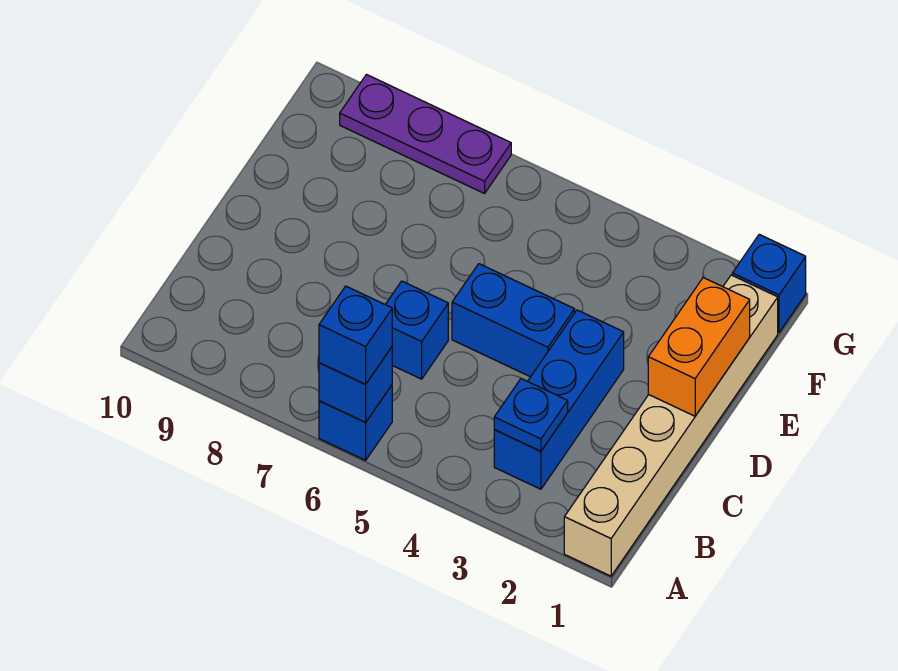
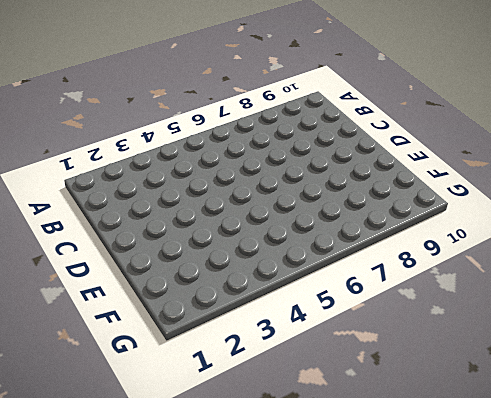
none -> tan 1x6 brick [564,275,778,576]
none -> blue 1x1 brick [319,385,392,460]

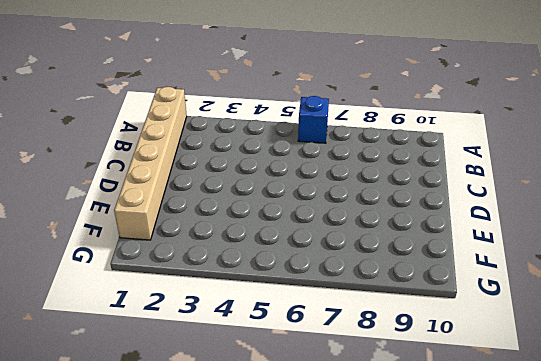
none -> blue 1x3 brick [494,310,624,489]
none -> blue 1x1 brick [385,281,448,379]

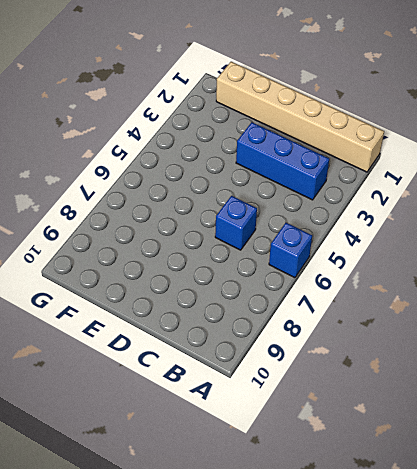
none -> blue 1x2 brick [452,264,575,377]
none -> blue 1x1 brick [732,234,806,332]

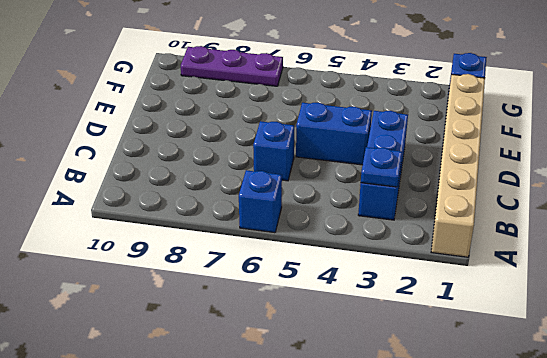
none -> blue 1x1 brick [319,347,392,422]
none -> orange 1x2 brick [648,278,750,416]

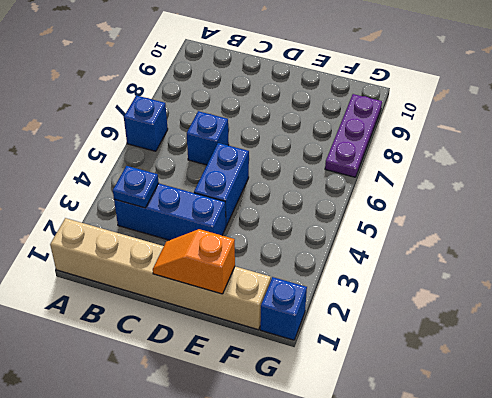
orange 1x2 slope [153,229,235,294] -> orange 1x2 brick [648,278,750,416]
none -> blue 1x1 brick [319,347,392,422]
none -> blue 1x1 brick [319,286,392,384]

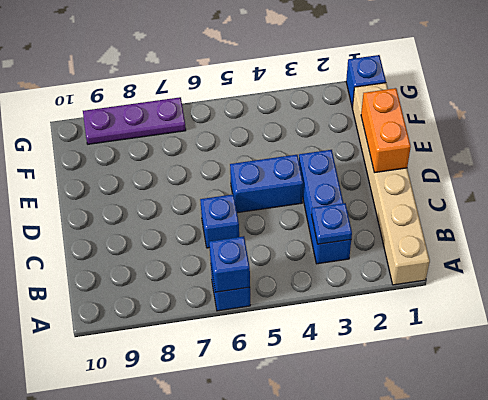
none -> blue 1x1 brick [319,286,392,384]

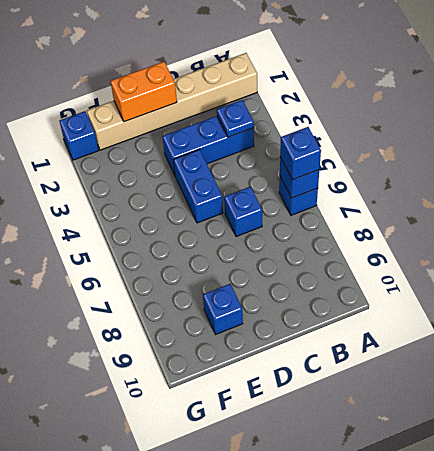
blue 1x1 brick [203,284,243,334] -> none
none -> purple 1x3 plate [340,75,511,194]

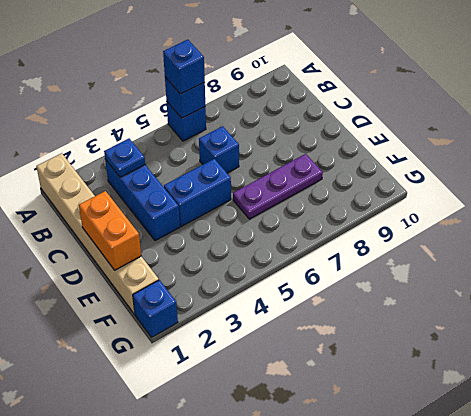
purple 1x3 plate [233,154,323,219] -> purple 1x3 plate moved to [340,75,511,194]

